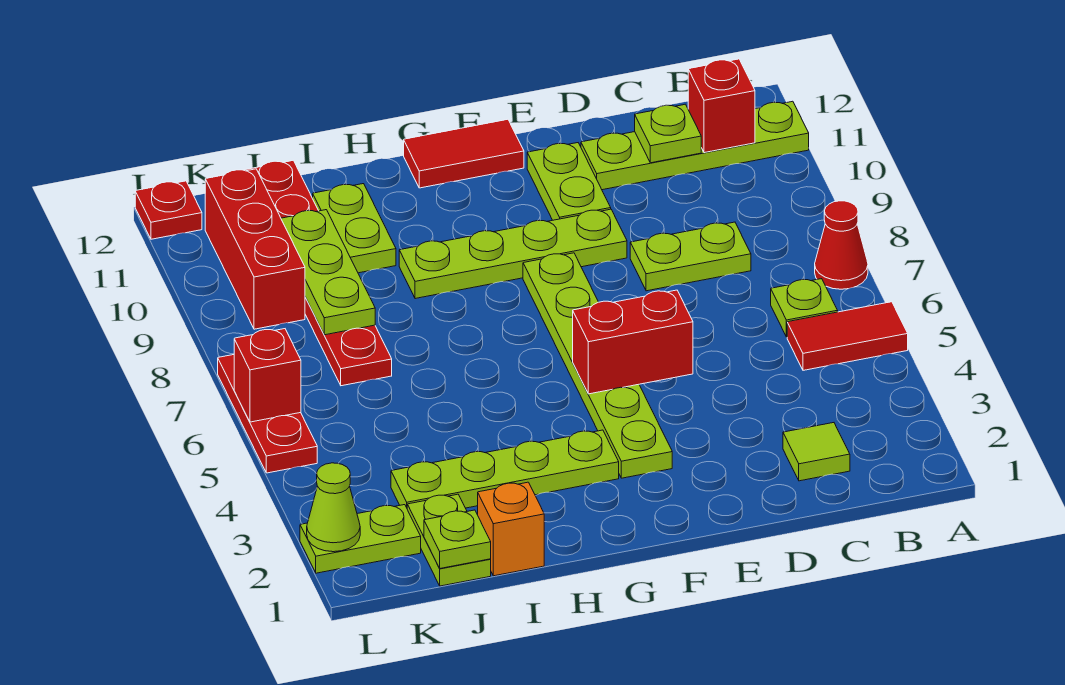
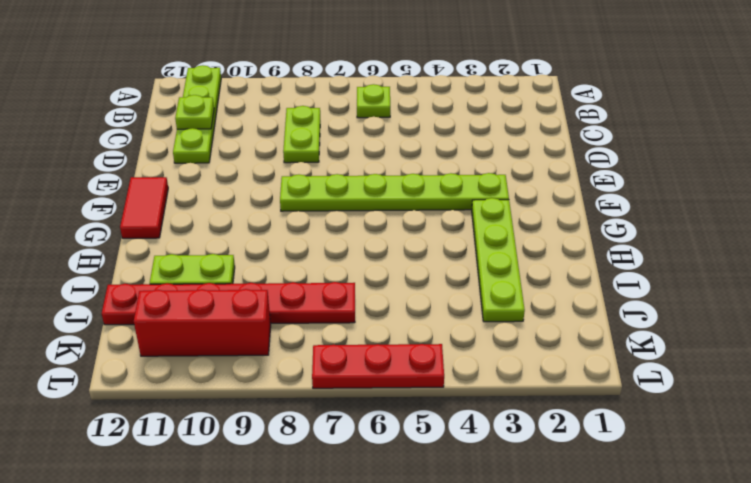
none -> red 1x2 tile [787,302,908,370]
none -> red 1x1 cone [815,201,868,289]
none -> lime 1x1 tile [783,423,850,481]

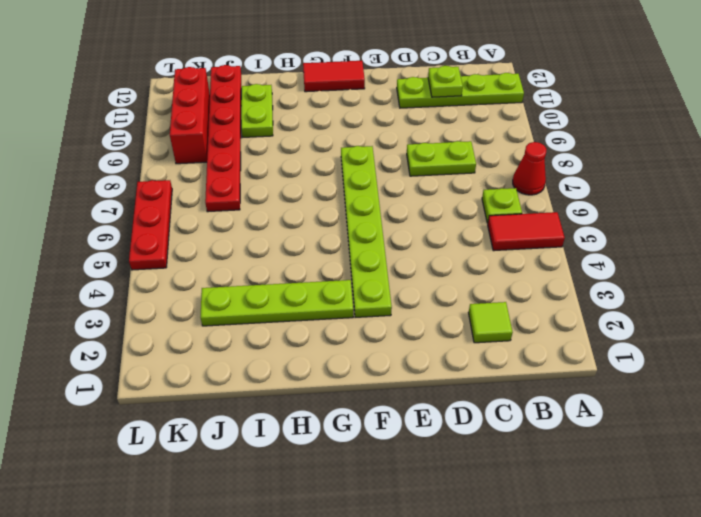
none -> lime 1x4 plate [399,209,627,299]
none -> lime 1x2 plate [527,143,611,220]
none -> orange 1x1 brick [478,482,544,576]

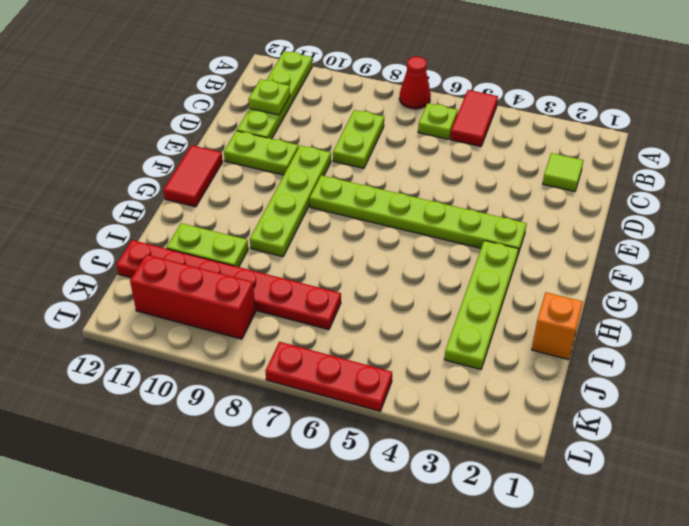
none -> lime 1x2 plate [407,494,491,586]
none -> lime 1x2 plate [300,505,421,573]
none -> red 1x1 plate [135,181,202,239]

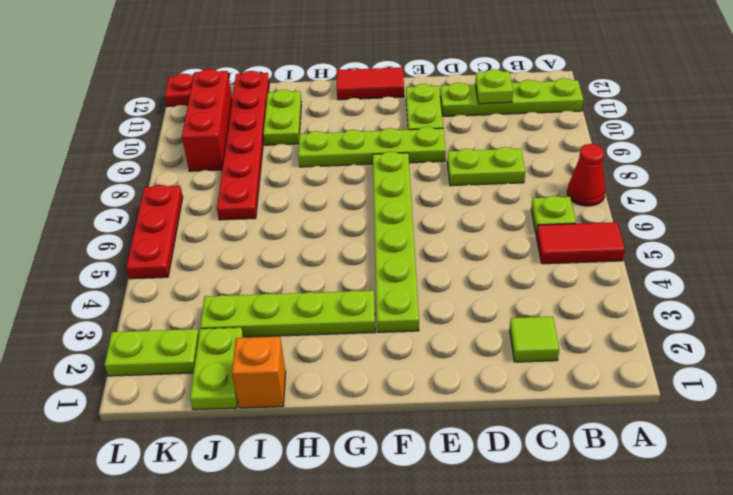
none -> red 1x1 brick [688,59,755,153]
none -> red 1x2 brick [573,290,693,394]
none -> lime 1x1 plate [424,510,491,568]

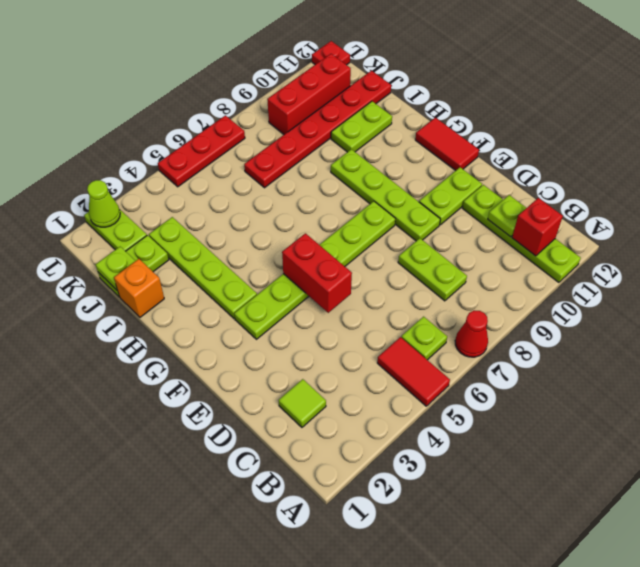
none -> lime 1x3 plate [281,210,375,335]
none -> red 1x1 brick [234,329,301,422]

